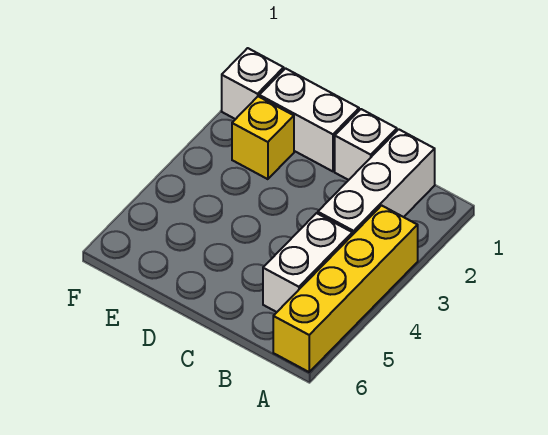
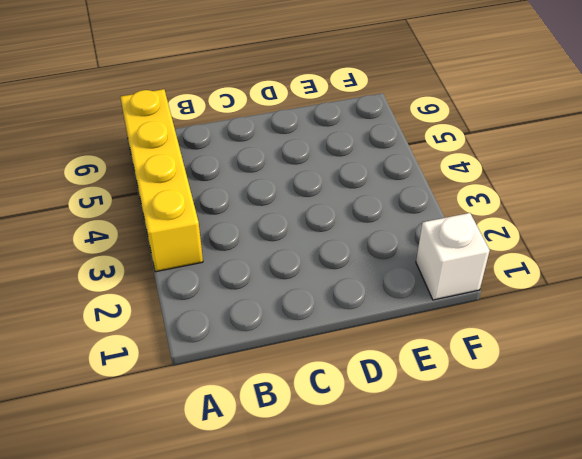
none -> white 1x3 brick [318,129,435,235]
none -> white 1x2 brick [263,213,352,312]

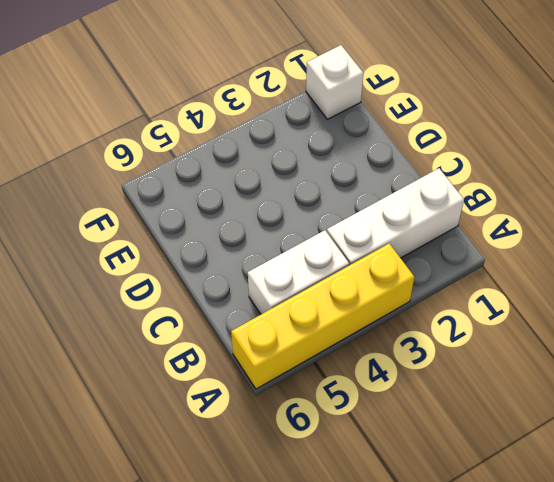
none -> white 1x1 brick [335,109,397,180]
none -> white 1x2 brick [259,68,359,171]

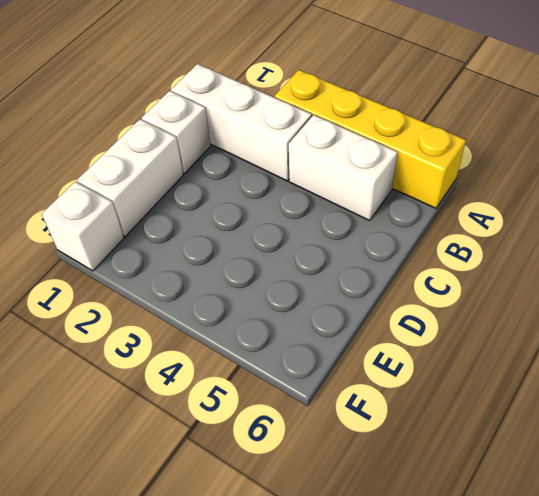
none -> yellow 1x1 brick [232,96,294,179]

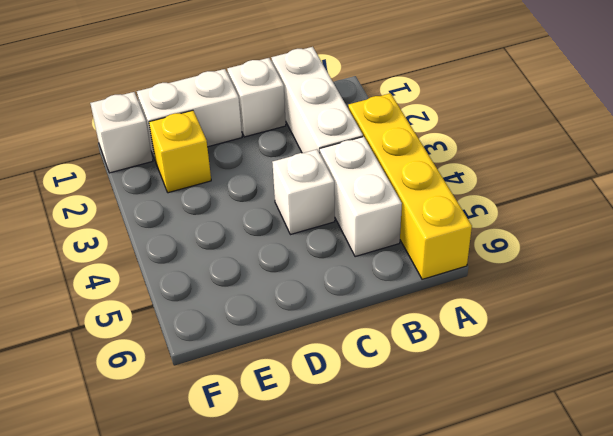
white 1x1 brick [272,149,335,235] -> none

